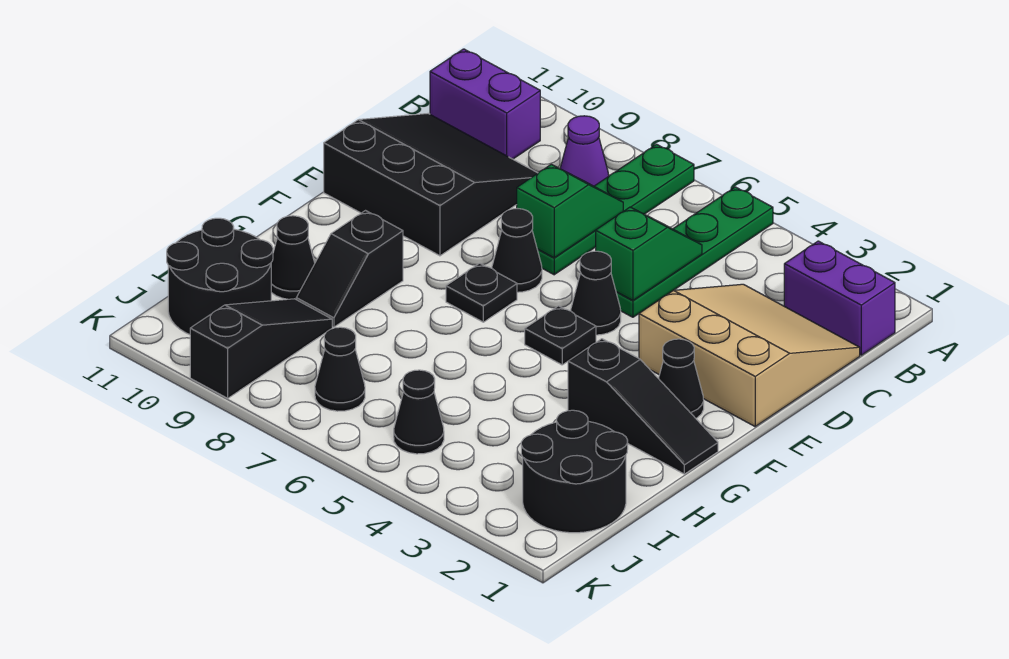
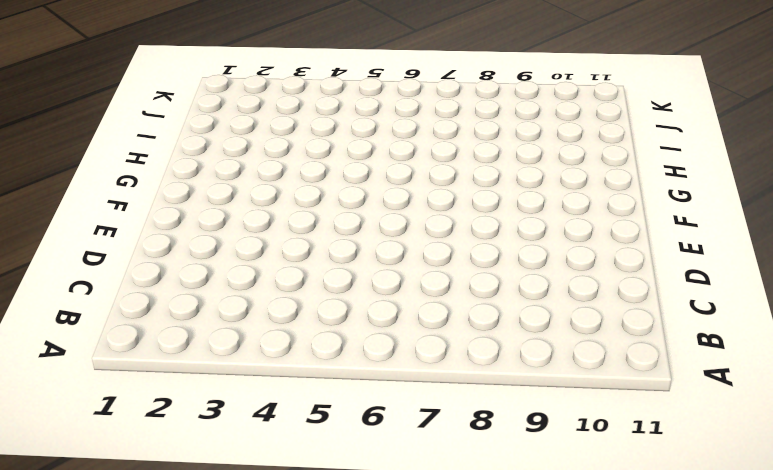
none -> green 1x4 plate [616,187,773,317]
none -> green 1x4 plate [537,144,694,275]
none -> purple 1x2 brick [784,241,895,355]

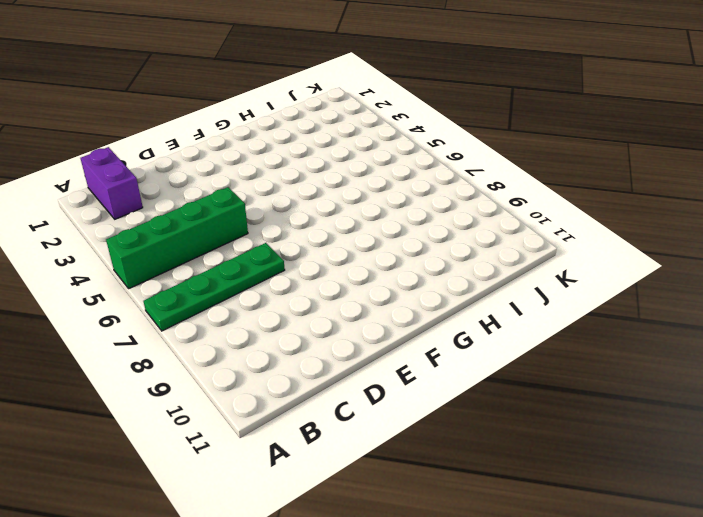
green 1x4 brick [106,187,248,289] -> green 1x4 plate [616,187,773,317]
none -> purple 1x1 cone [560,116,609,186]
none -> purple 1x2 brick [430,49,540,159]
none -> tan 3x3 slope [639,284,860,426]

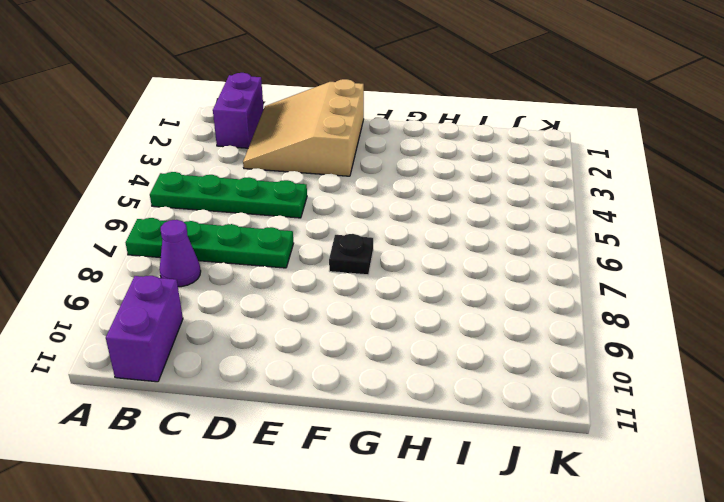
none -> black 3x3 slope [324,114,538,256]
none -> black 1x1 cone [571,251,621,335]
none -> black 1x1 cone [492,209,542,292]

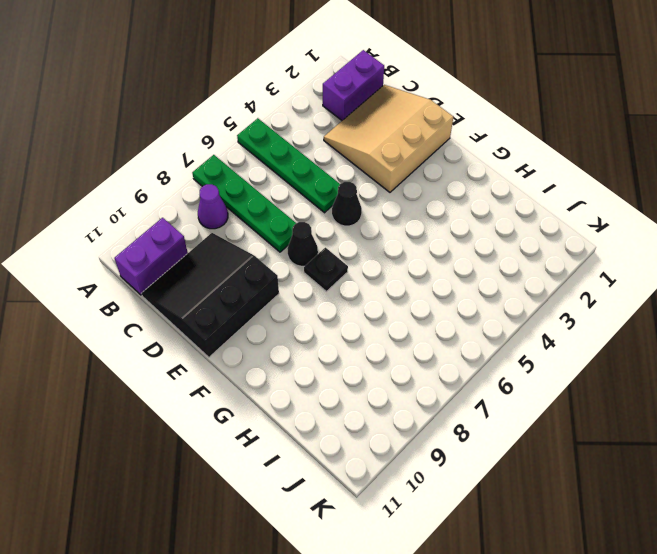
none -> black 1x1 cone [659,339,704,418]
none -> black 1x1 plate [525,306,596,365]
none -> black 1x3 slope [568,339,718,474]

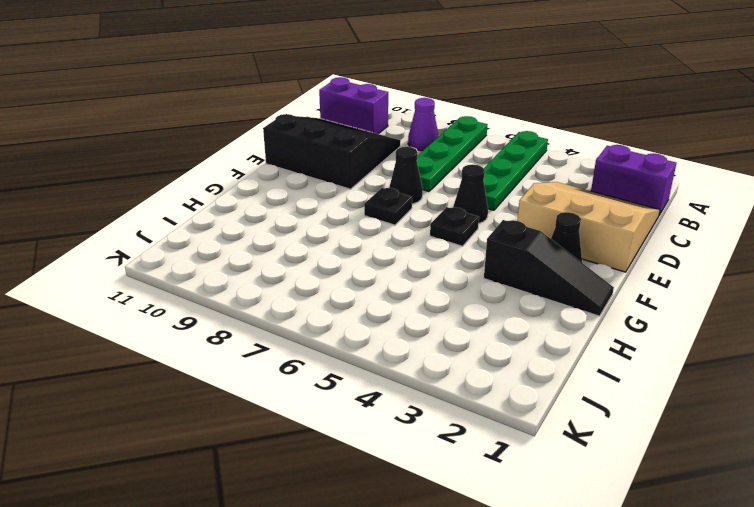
none -> black 1x2 slope [296,211,403,327]
none -> black 1x1 cone [271,216,315,299]
none -> black 2x2 round brick [521,410,628,533]

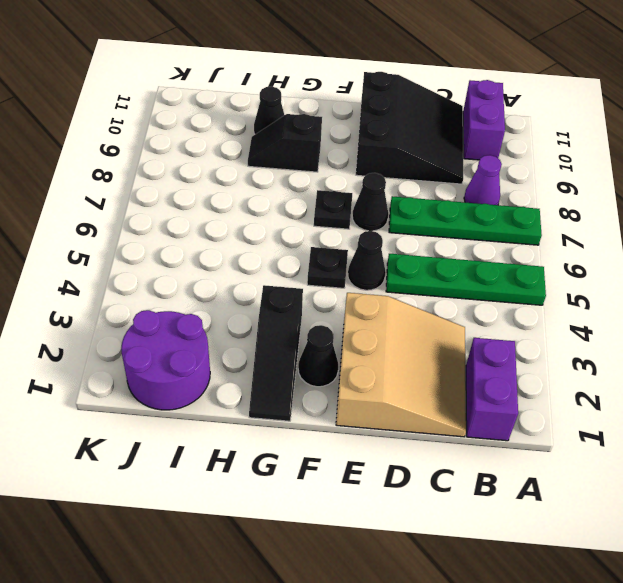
purple 2x2 round brick [121,310,210,410] -> black 2x2 round brick [521,410,628,533]
none -> black 1x3 slope [190,299,332,398]
none -> black 2x2 round brick [167,218,273,335]
none -> black 1x1 cone [394,370,444,454]

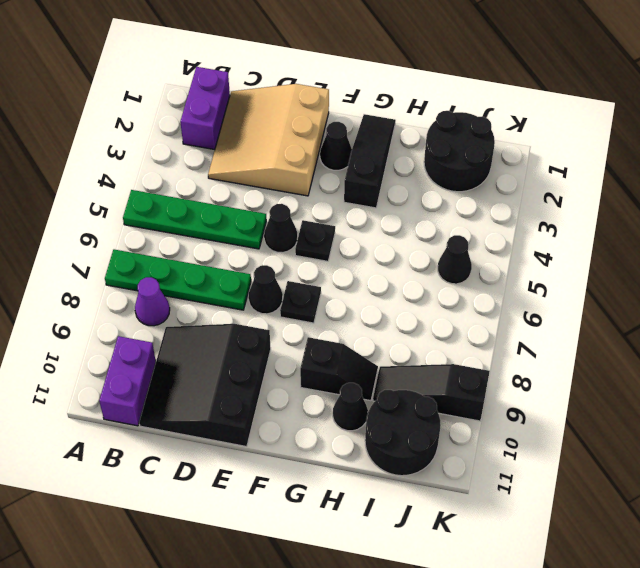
none -> black 1x1 cone [315,327,365,411]
none -> green 1x2 slope [596,207,702,300]
none -> green 1x2 slope [517,164,623,258]

